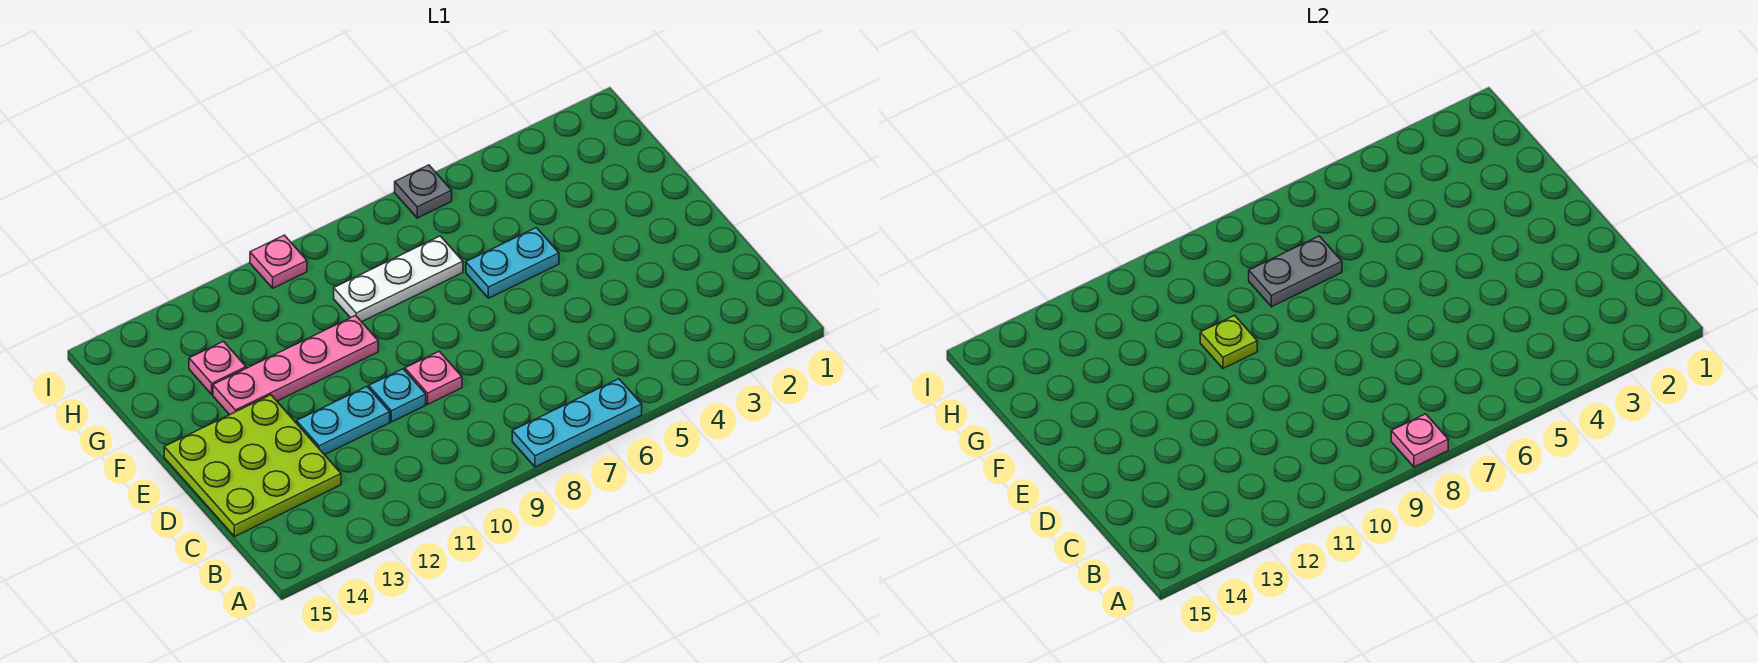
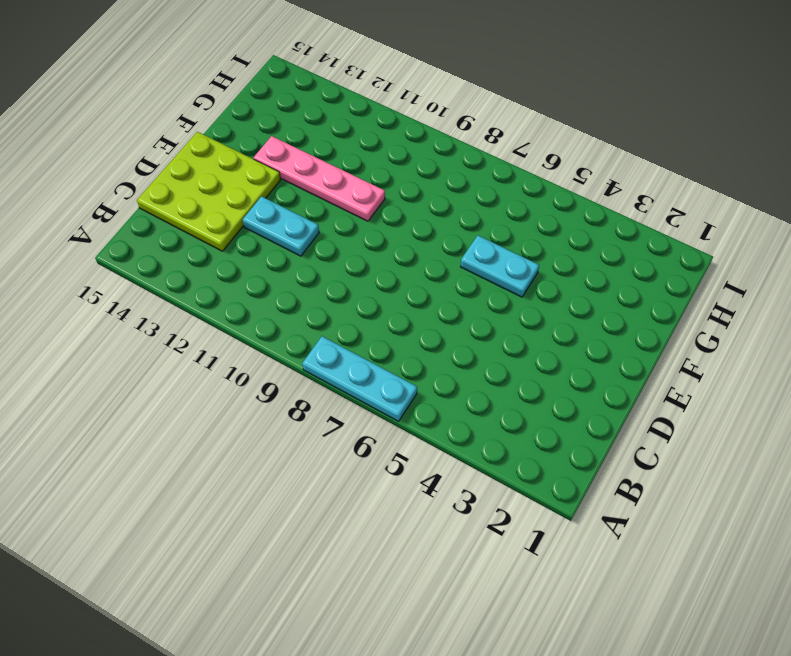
none -> pink 1x1 plate [405,351,462,404]
none -> cyan 1x1 plate [369,369,426,422]
none -> white 1x3 plate [334,236,463,322]

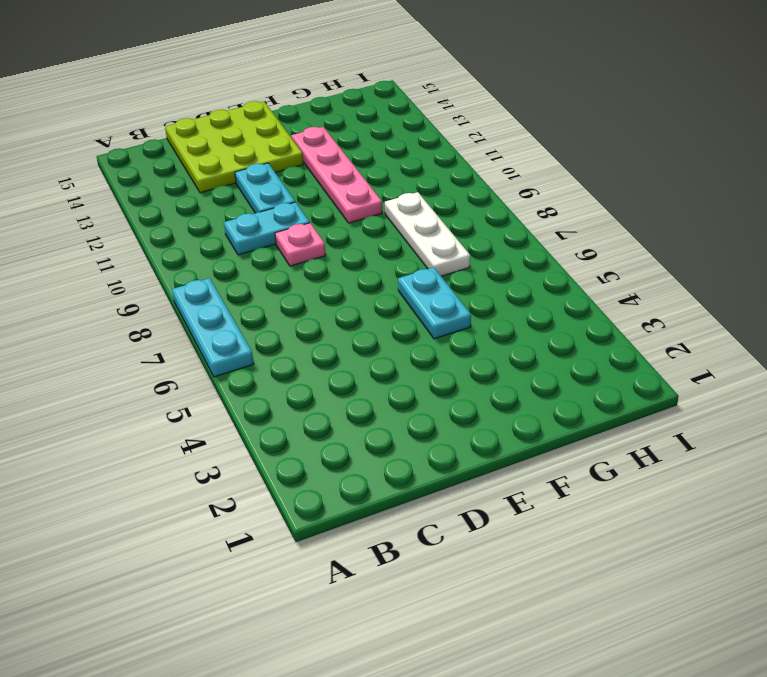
cyan 1x2 plate [224,202,310,255] -> cyan 1x1 plate [369,369,426,422]
none -> pink 1x1 plate [189,341,246,394]
none -> grey 1x1 plate [395,165,452,218]
none -> pink 1x1 plate [250,235,307,288]

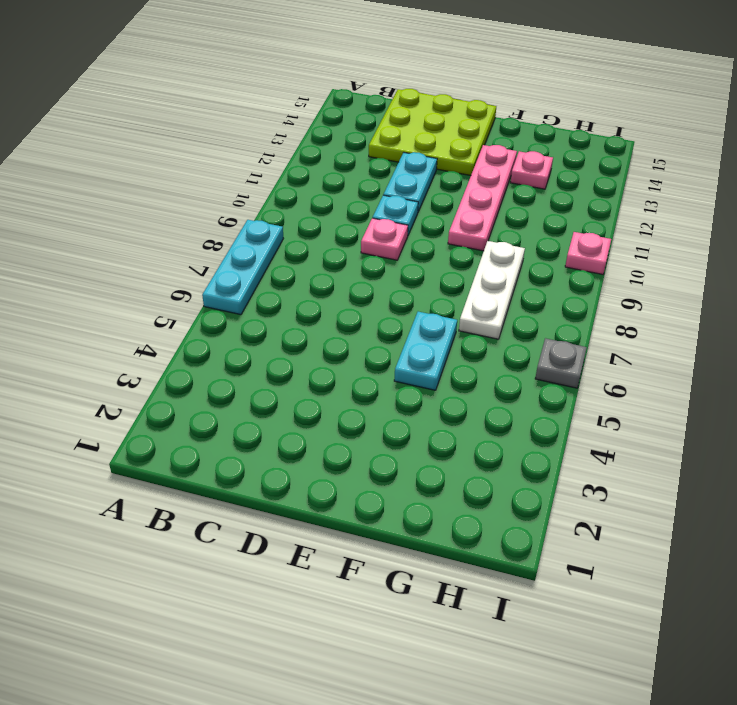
none -> pink 1x1 plate [1391,414,1448,467]
none -> lime 1x1 plate [1200,315,1257,368]
none -> grey 1x2 plate [1249,236,1342,307]

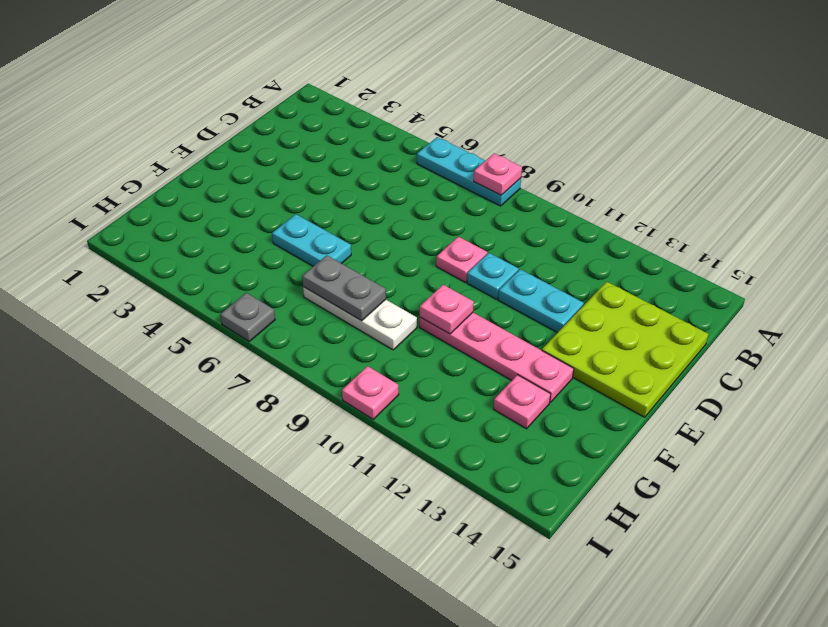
pink 1x1 plate [420,285,474,334] -> lime 1x1 plate [1200,315,1257,368]

